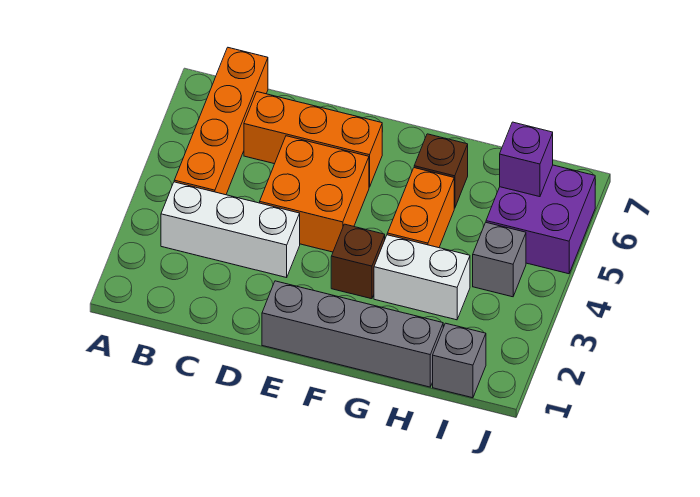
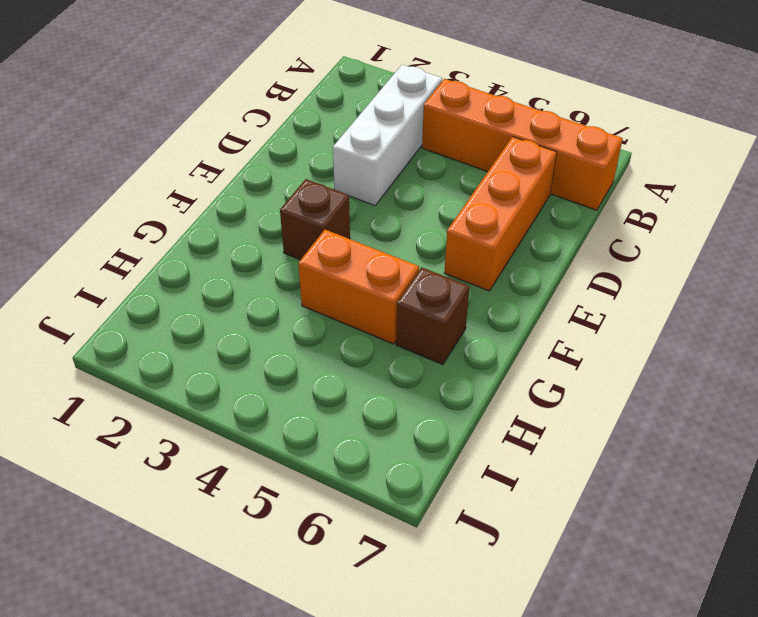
none -> orange 2x2 brick [260,136,369,252]
none -> grey 1x4 brick [262,281,443,387]
none -> white 1x2 brick [374,235,470,320]

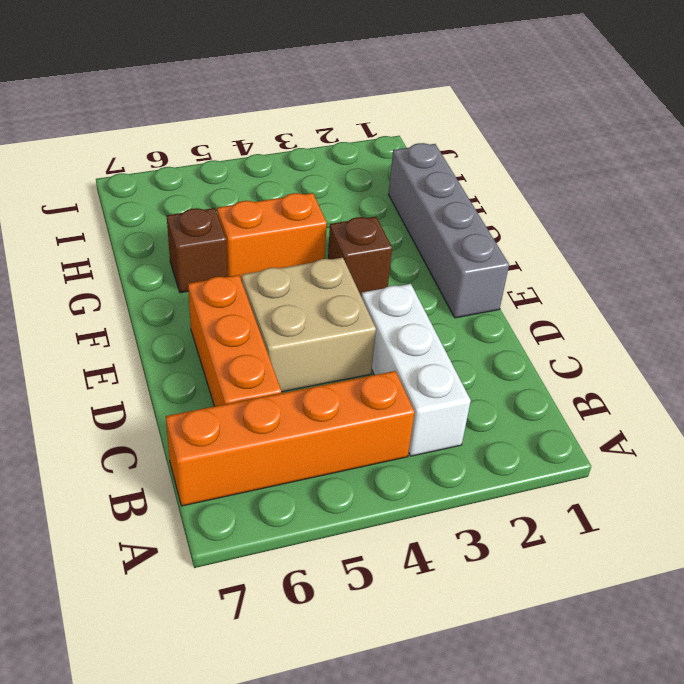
tan 2x2 brick [242,258,376,392] -> orange 2x2 brick [260,136,369,252]
none -> white 1x2 brick [374,235,470,320]
none -> grey 1x1 brick [433,323,486,398]
none -> grey 1x1 brick [473,223,526,297]

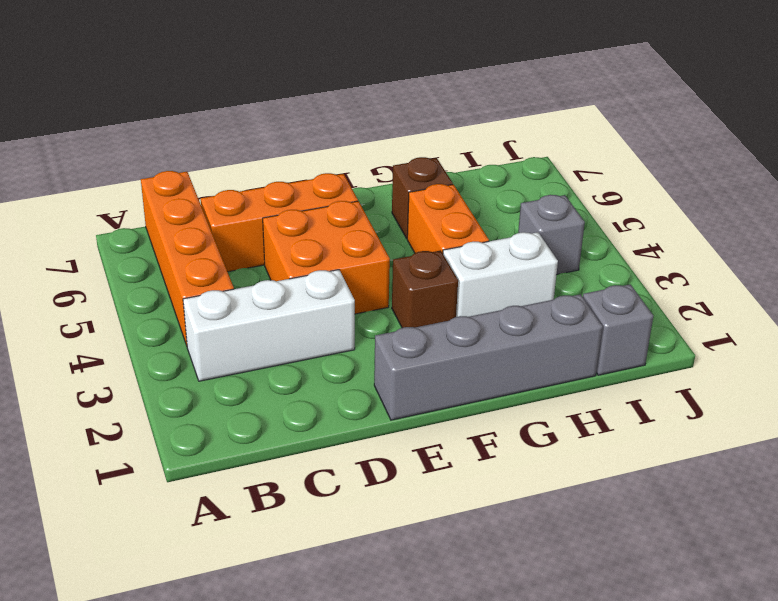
none -> purple 2x2 brick [486,165,595,274]
none -> purple 1x1 brick [500,122,553,197]

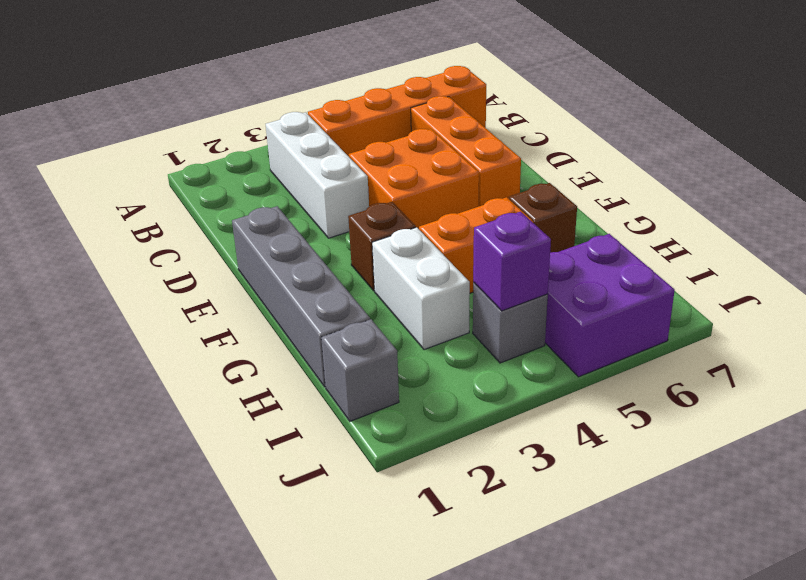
purple 1x1 brick [473,212,551,311] -> purple 1x1 brick moved to [500,122,553,197]

